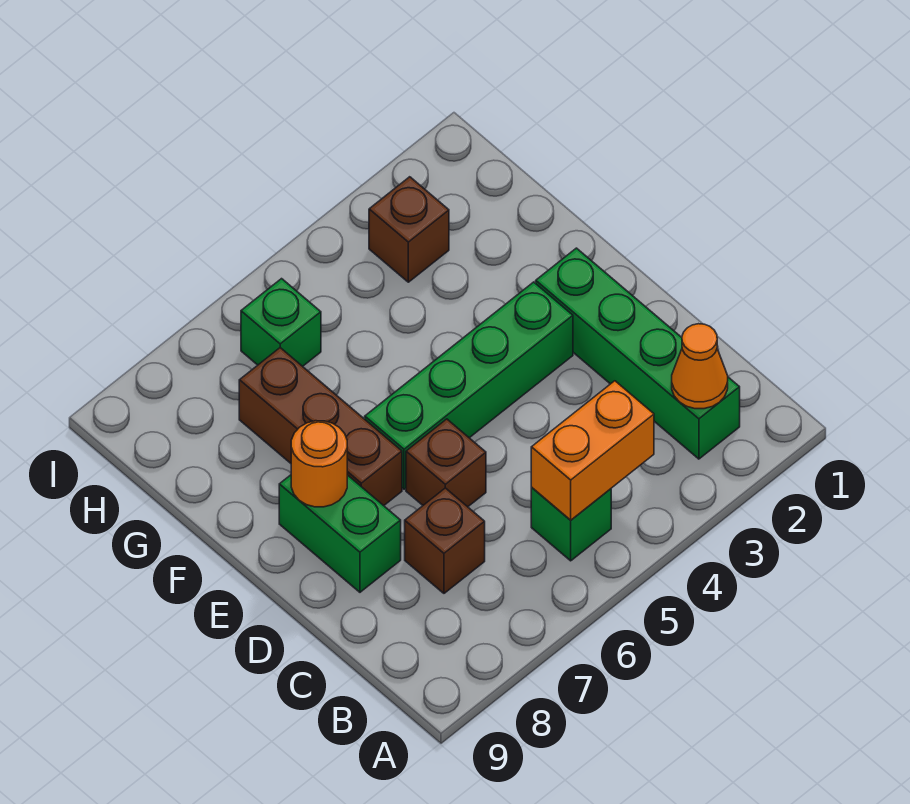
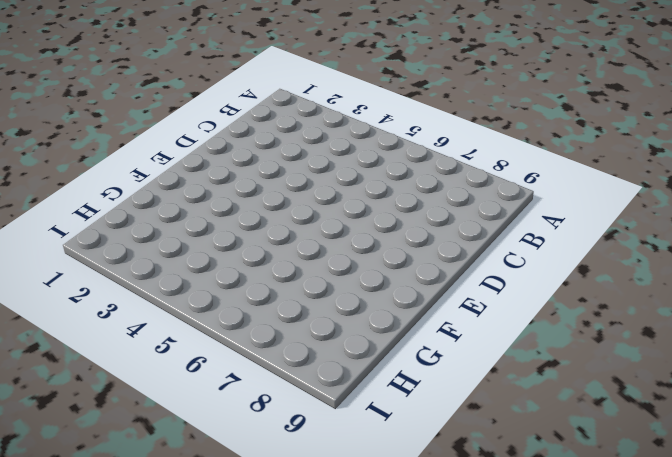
none -> green 1x4 brick [536,248,740,459]
none -> green 1x1 brick [531,488,611,561]
none -> brown 1x1 brick [405,488,485,593]

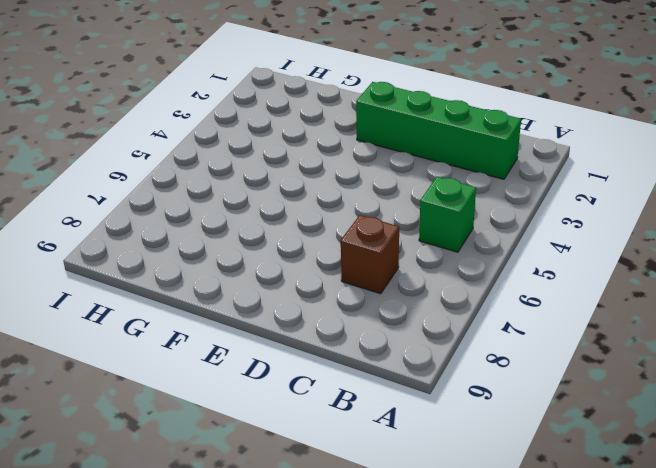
none -> brown 1x1 brick [406,419,486,507]
none -> green 1x2 brick [279,475,401,592]
none -> green 1x4 brick [365,282,573,489]

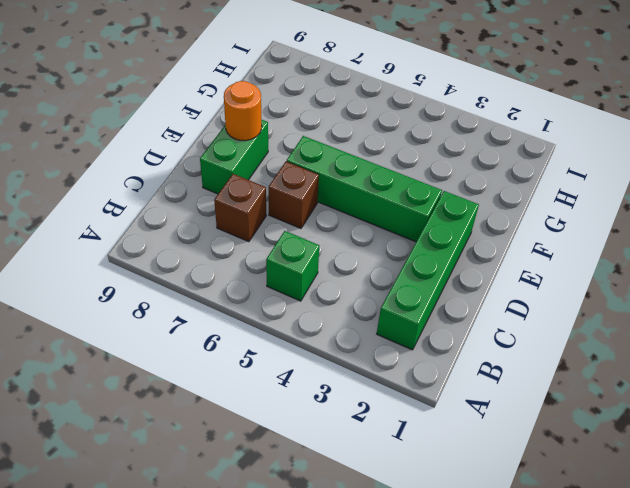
none -> brown 1x3 brick [239,348,402,506]
none -> brown 1x1 brick [369,177,449,282]
none -> green 1x1 brick [241,279,321,366]

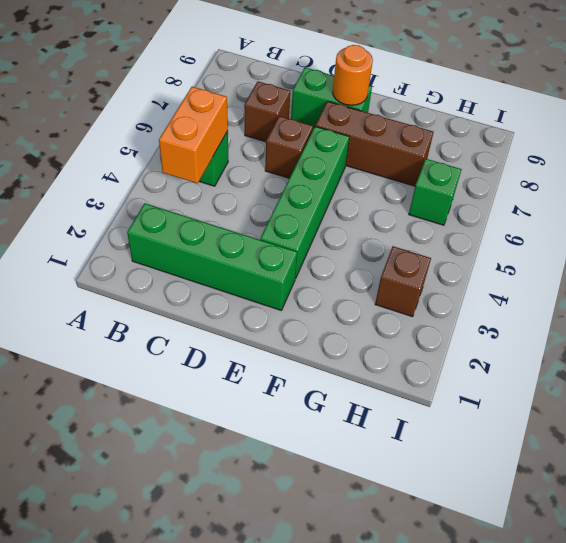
none -> orange 1x1 cone [672,324,728,409]

